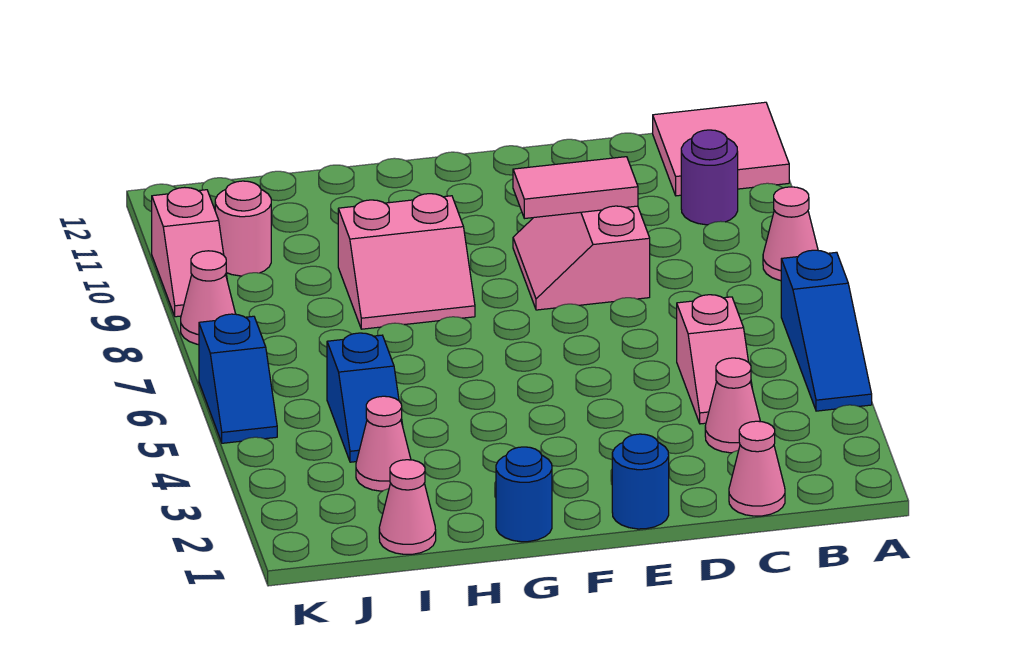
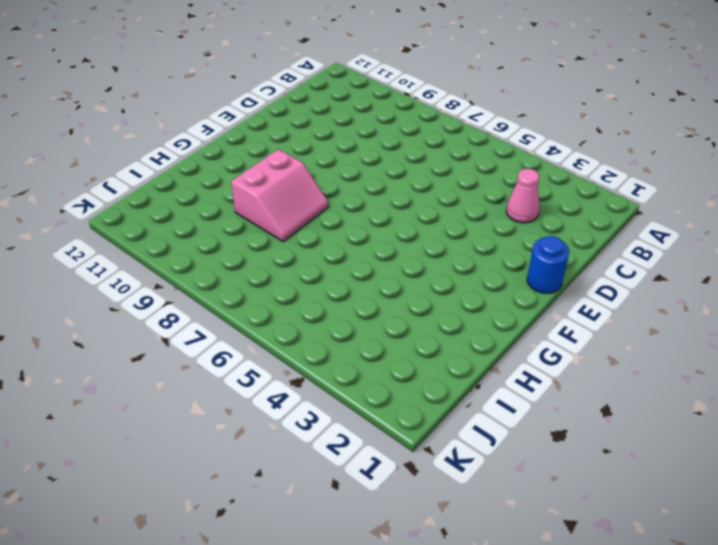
none -> blue 1x3 slope [781,250,872,411]
none -> pink 1x1 cone [763,187,818,281]
none -> pink 2x2 tile [653,102,789,196]

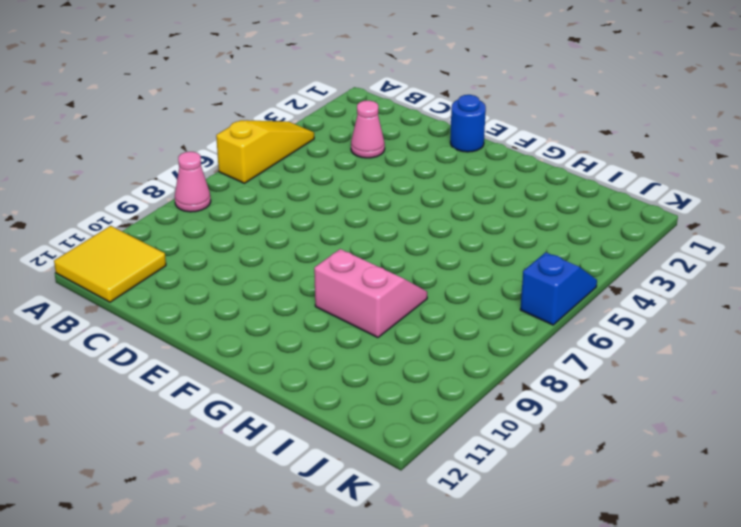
yellow 1x3 slope [216,120,314,183] -> blue 1x3 slope [781,250,872,411]
yellow 2x2 tile [54,226,166,302] -> pink 2x2 tile [653,102,789,196]
none -> purple 1x1 round brick [681,130,738,225]
none -> pink 1x1 cone [729,421,785,516]
none -> pink 1x2 slope [677,295,752,424]

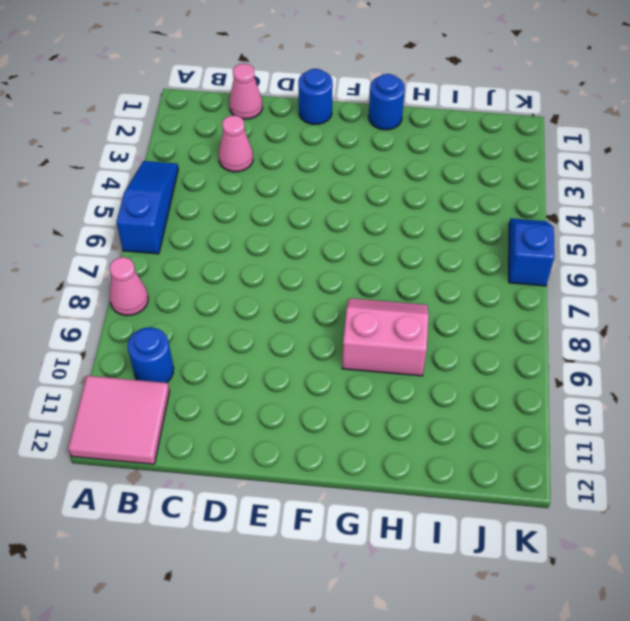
blue 1x1 round brick [128,327,174,383] -> purple 1x1 round brick [681,130,738,225]
none -> pink 1x2 slope [677,295,752,424]
none -> pink 2x2 slope [513,206,650,310]
none -> pink 1x1 cone [379,460,436,554]

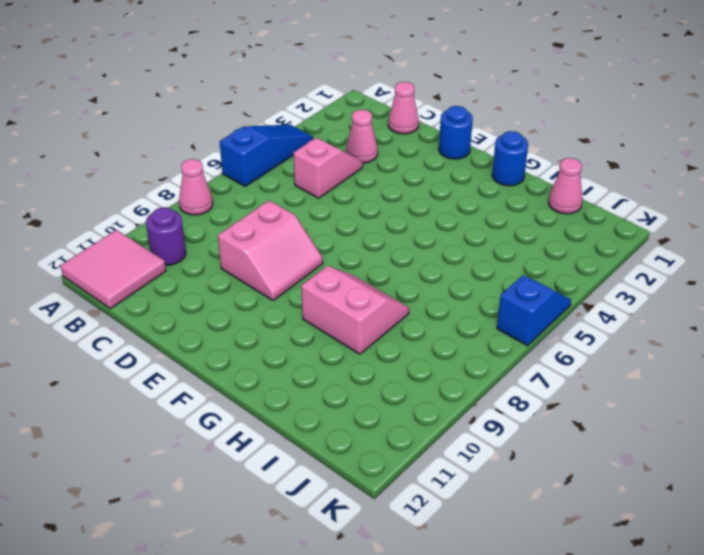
none -> pink 1x1 cone [356,396,411,491]
none -> blue 1x2 slope [327,333,403,462]
none -> pink 1x1 round brick [215,181,271,276]

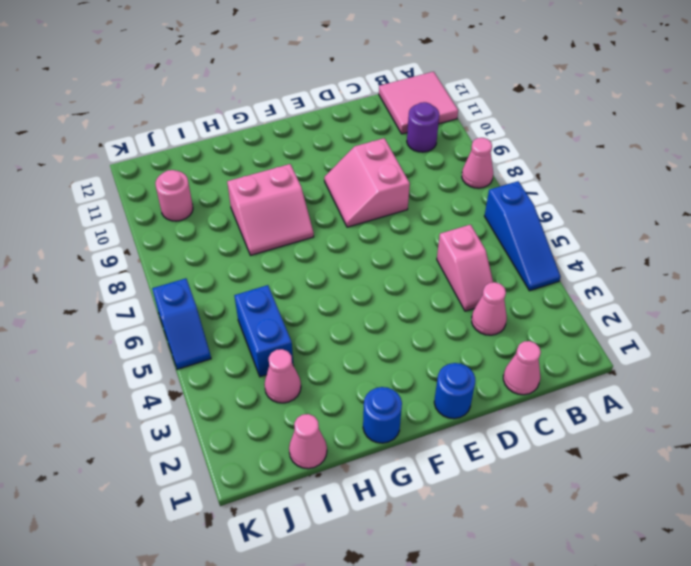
blue 1x2 brick [234,285,293,377] -> blue 1x2 slope [327,333,403,462]
none -> pink 1x1 cone [181,251,235,345]
none -> pink 1x2 slope [152,187,227,317]
none -> pink 1x2 tile [513,157,638,219]

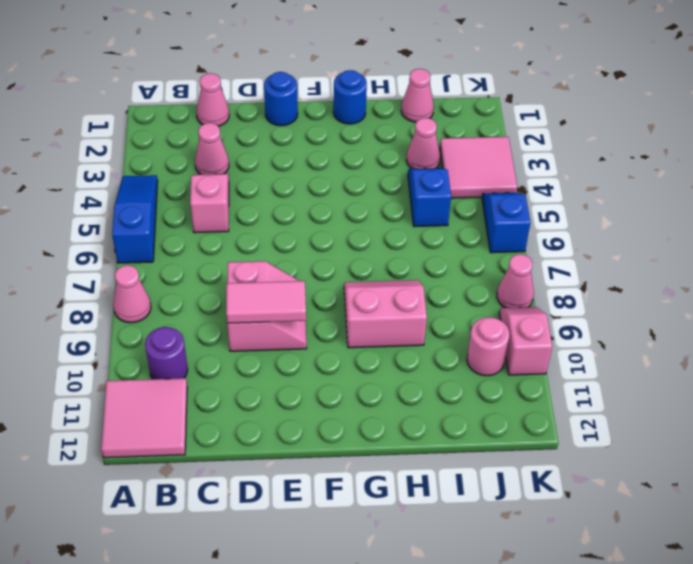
pink 2x2 tile [440,137,517,198] -> none

